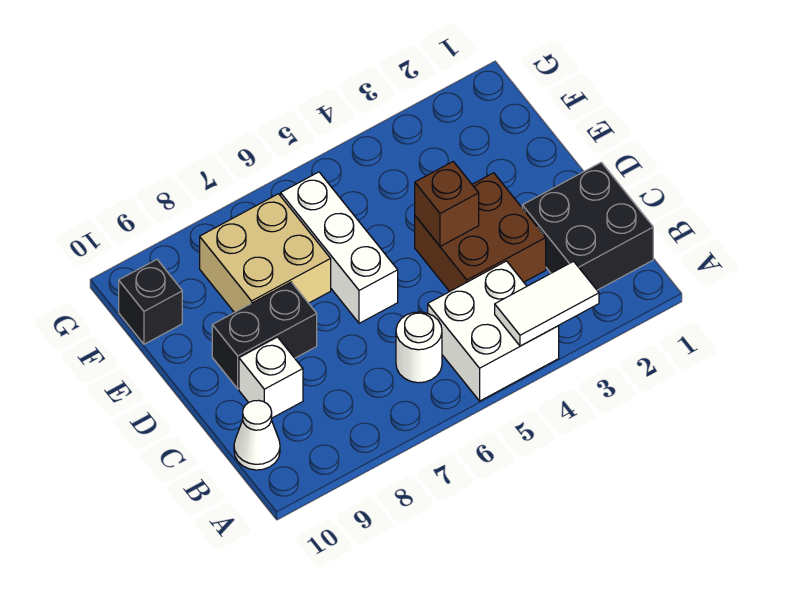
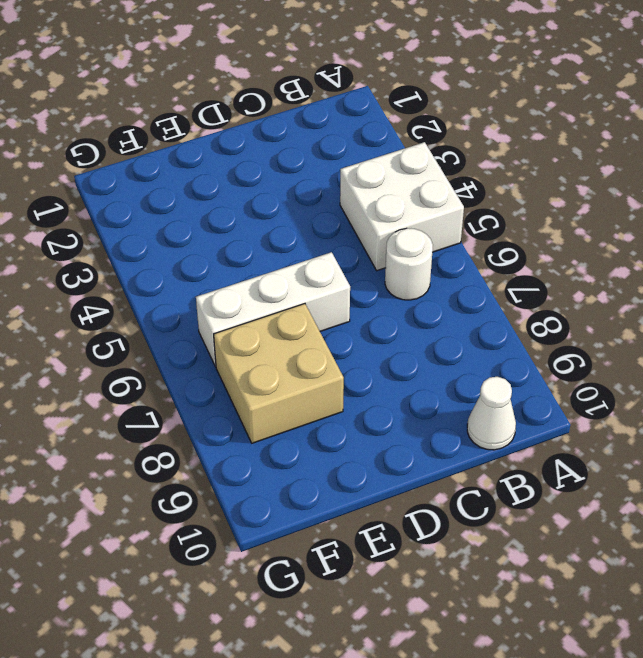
none -> black 2x2 brick [522,162,653,290]
none -> brown 2x2 brick [415,173,546,292]
none -> white 1x1 brick [239,337,303,418]

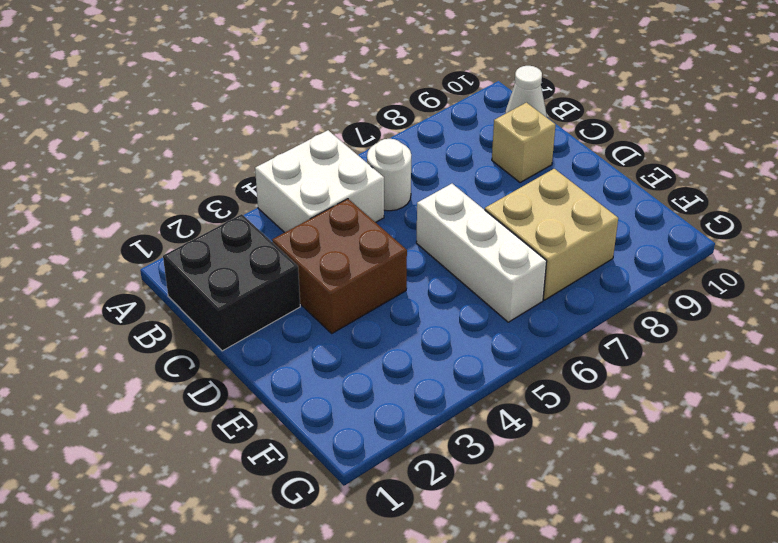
tan 1x1 brick [492,103,556,183] -> white 1x1 brick [239,337,303,418]
none -> black 1x2 brick [212,282,317,389]
none -> black 1x1 brick [119,260,182,344]
none -> white 1x2 tile [495,261,599,346]

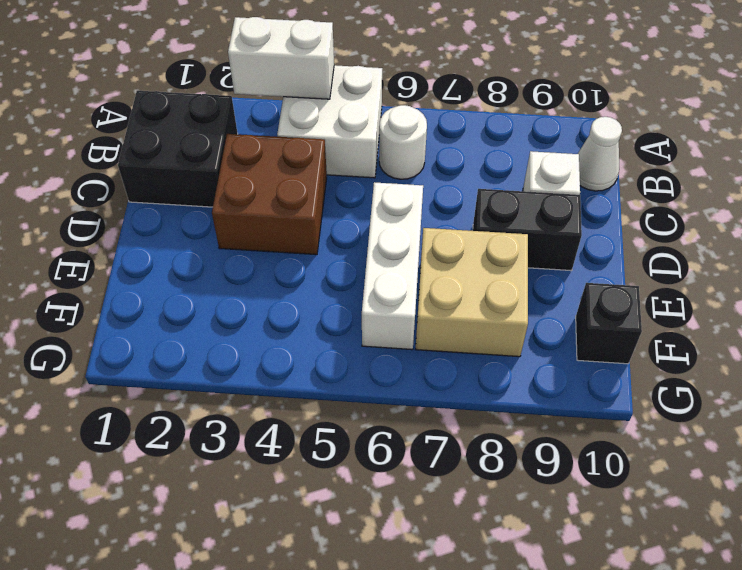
white 1x2 brick [228,17,334,99] -> white 1x2 tile [495,261,599,346]
none -> brown 1x1 brick [415,162,479,246]

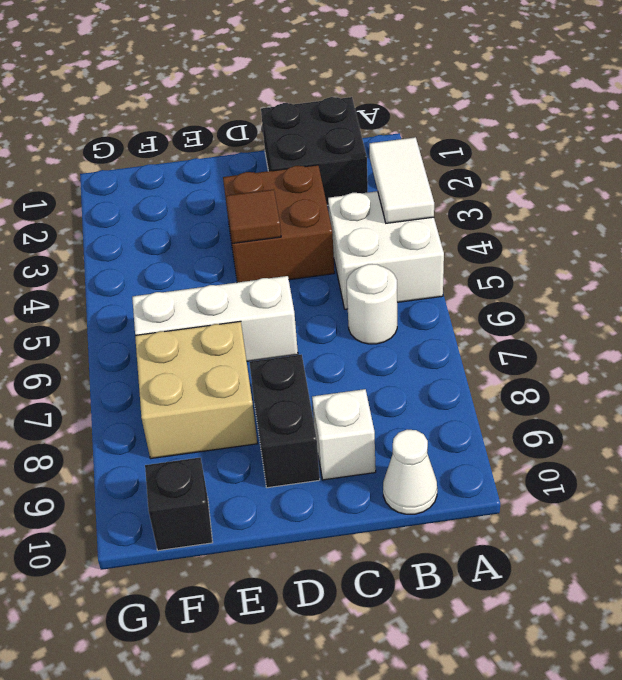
brown 1x1 tile [226,189,281,243] -> brown 1x1 brick [415,162,479,246]

